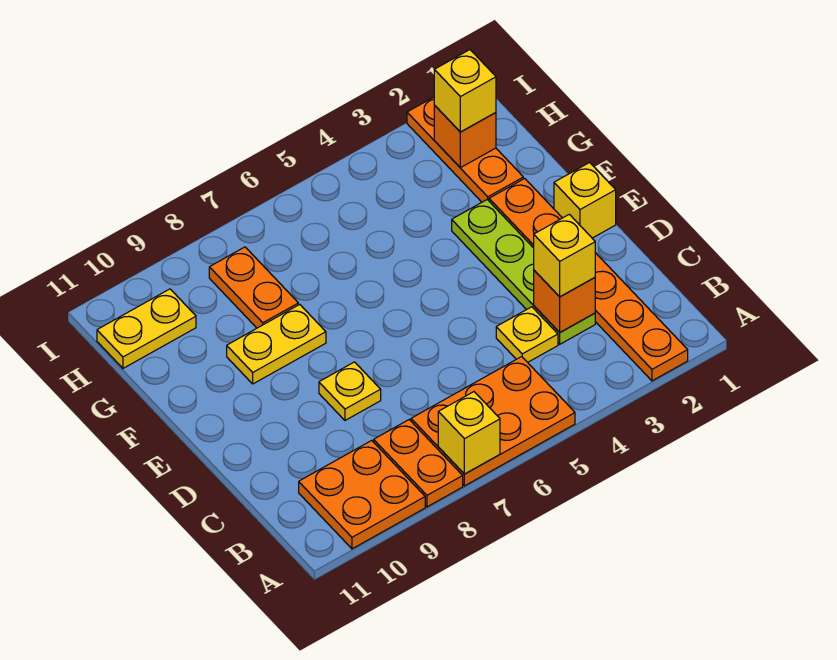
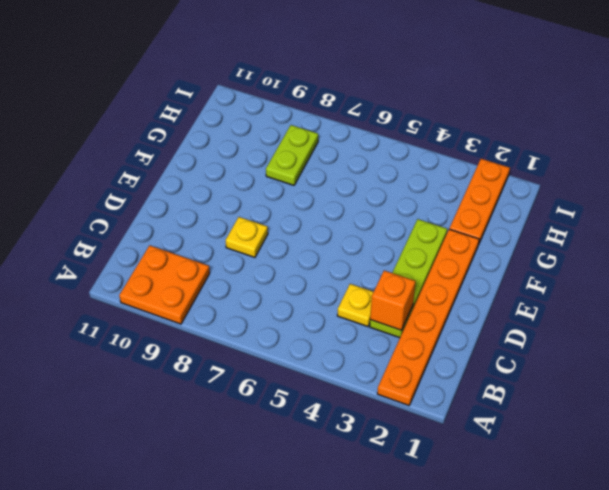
lime 1x2 plate [266,125,318,185] -> orange 1x2 plate [209,247,298,328]
none -> orange 2x3 plate [411,357,575,486]
none -> orange 1x2 plate [374,420,463,507]
none -> yellow 1x1 brick [554,163,616,238]

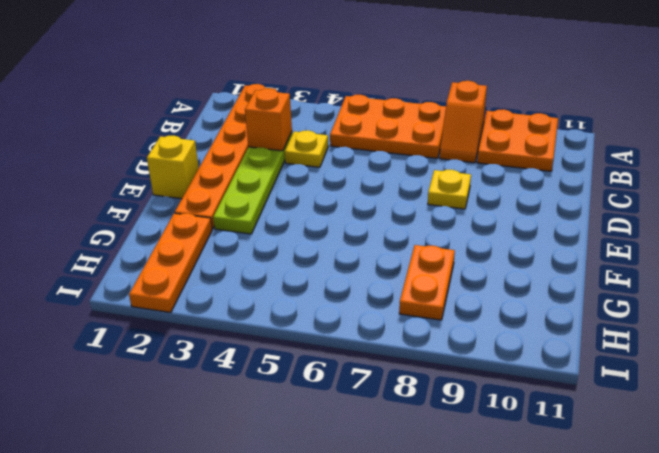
orange 1x2 slope [440,81,487,163] -> orange 1x2 plate [374,420,463,507]
none -> yellow 1x2 plate [227,304,326,384]
none -> yellow 1x2 plate [97,289,196,368]
none -> yellow 1x1 brick [438,392,500,474]

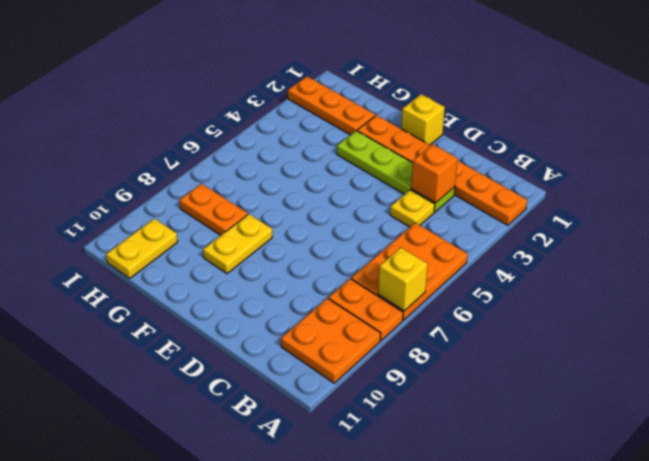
none -> yellow 1x1 plate [319,362,381,420]
none -> orange 1x1 brick [434,105,496,168]
none -> yellow 1x1 brick [534,214,595,297]

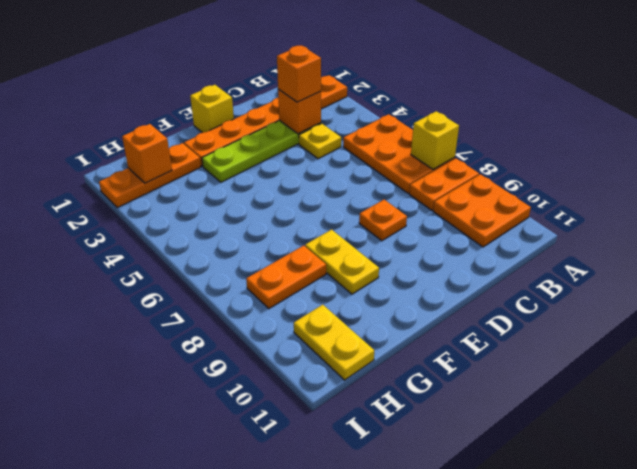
orange 1x1 brick [277,46,321,102] -> yellow 1x1 brick [534,214,595,297]
orange 1x1 plate [359,199,407,241] -> yellow 1x1 plate [319,362,381,420]
none -> yellow 1x1 brick [434,50,496,132]

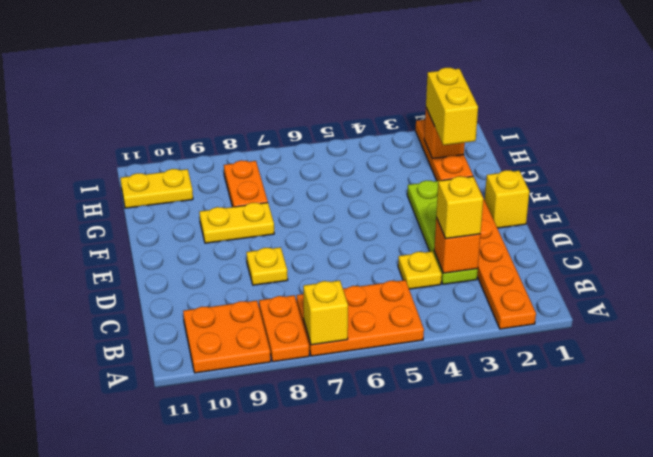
yellow 1x2 brick [426,68,478,145] -> yellow 1x1 brick [434,50,496,132]

